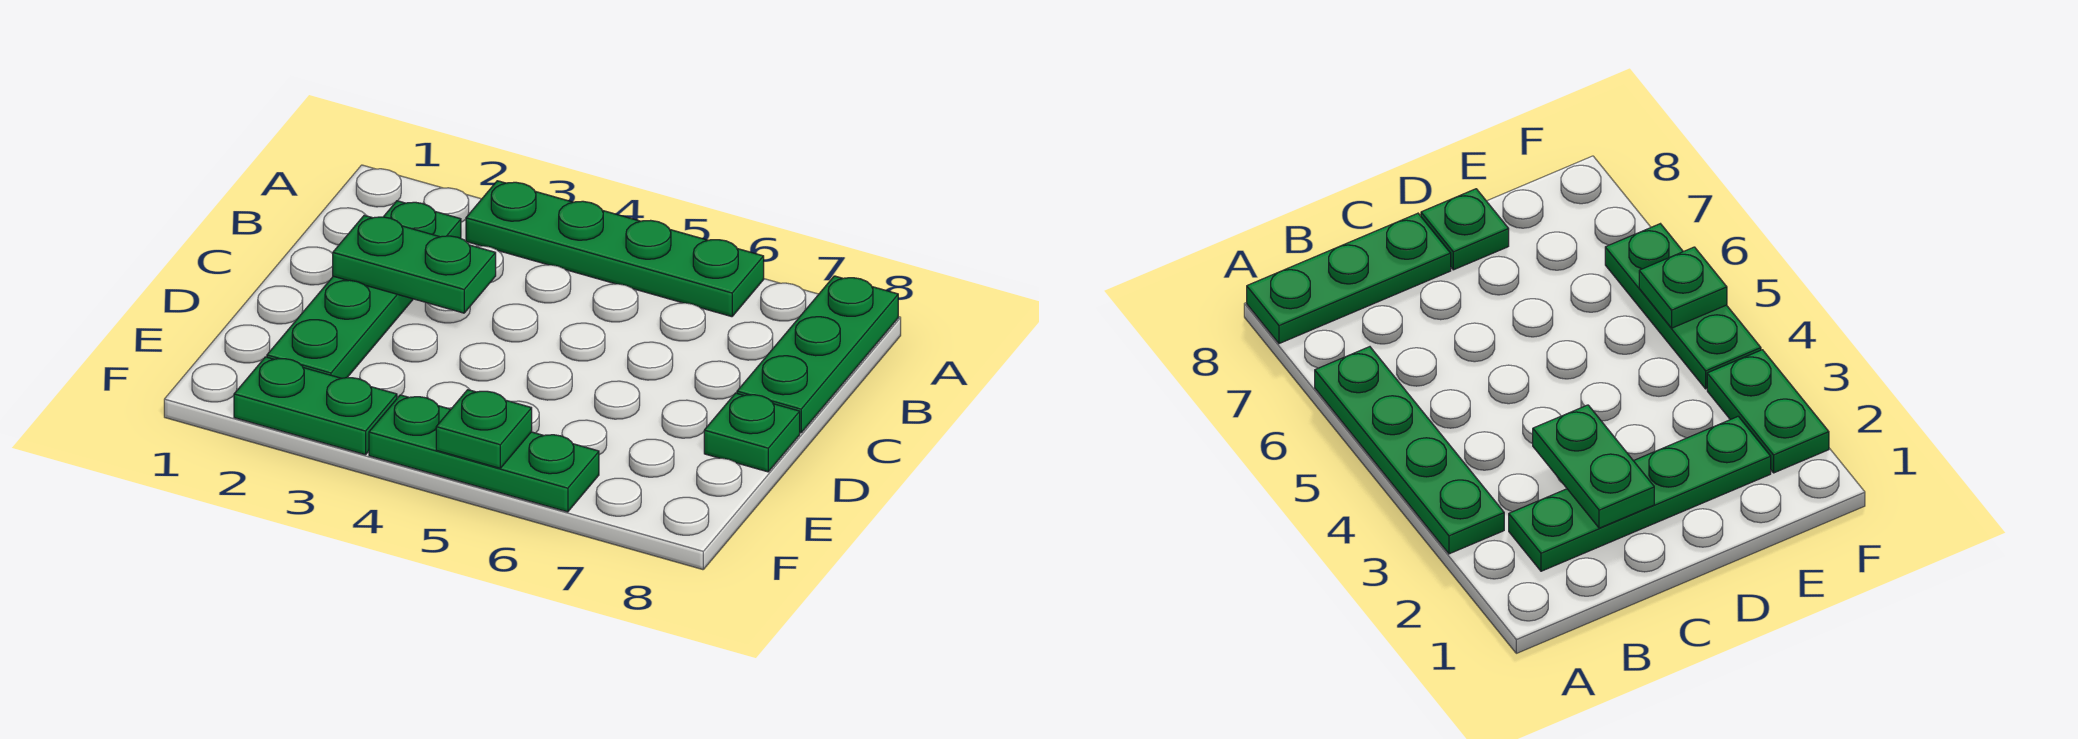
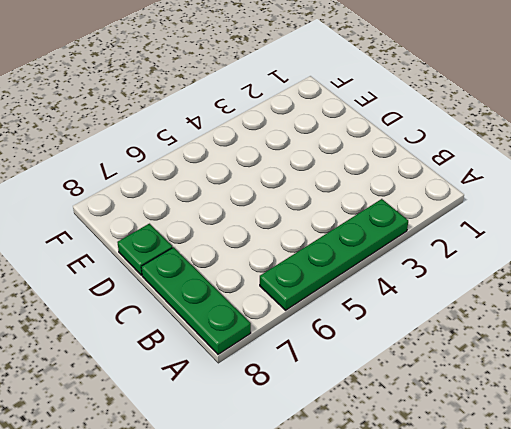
none -> green 1x4 plate [267,201,461,378]
none -> green 1x2 plate [234,357,397,455]

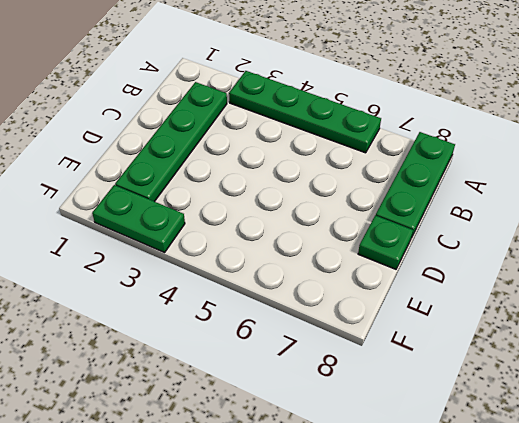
none -> green 1x3 plate [369,395,599,512]
none -> green 1x2 plate [333,215,496,313]

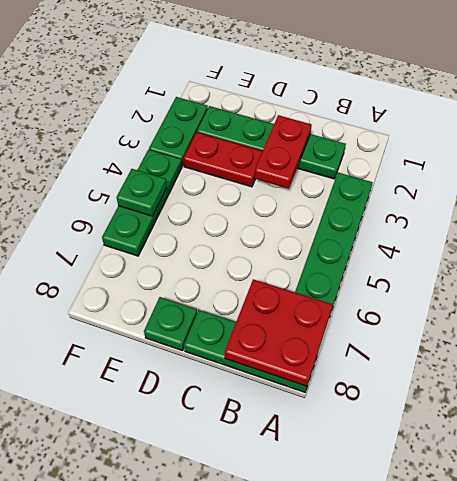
red 2x2 plate [225,279,333,386] -> none
red 1x2 plate [254,115,312,189] -> green 1x2 plate [333,215,496,313]
red 1x2 plate [183,132,263,187] -> none

